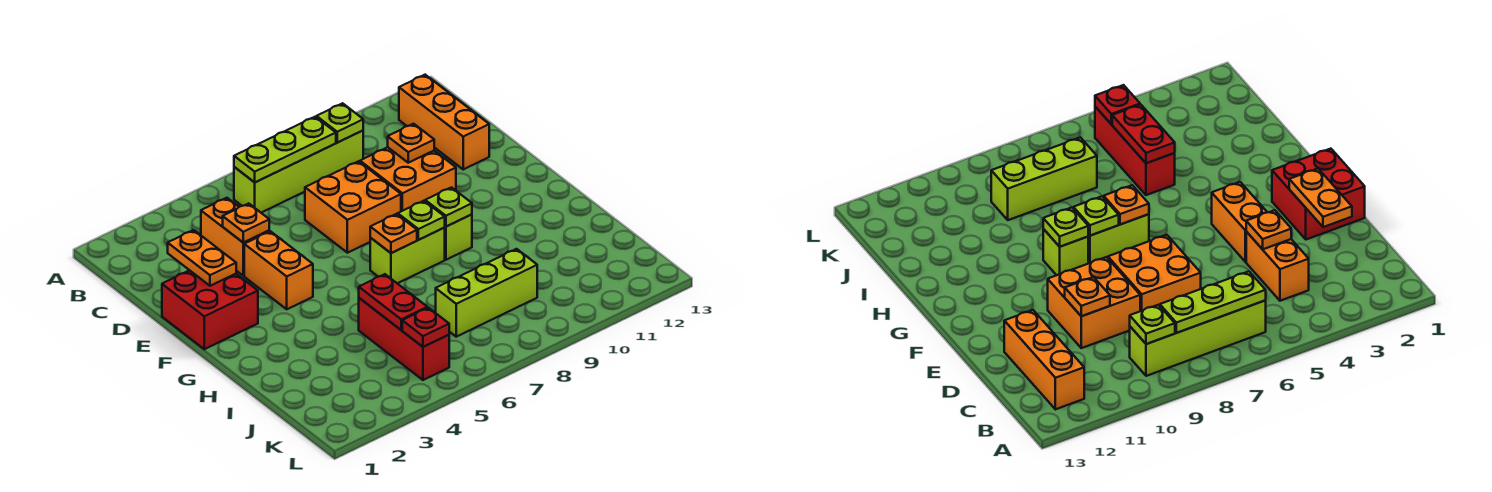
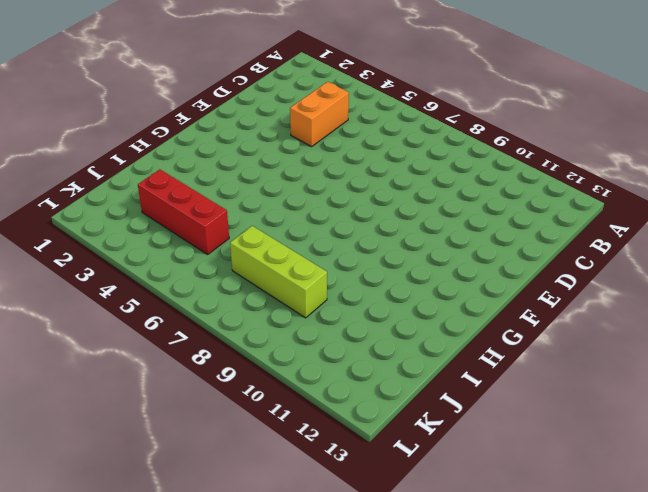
red 1x3 brick [138,169,229,254] -> red 1x3 brick turned to [359,298,449,380]
none -> lime 1x4 brick [234,131,363,213]
none -> orange 1x3 brick [399,75,489,169]
none -> orange 2x2 brick [305,161,401,253]

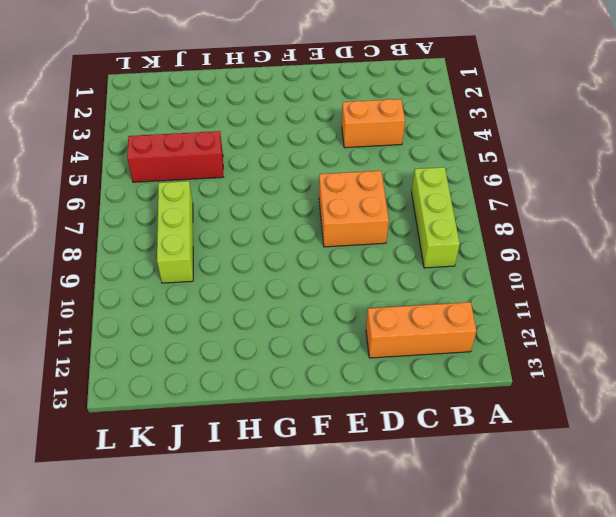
lime 1x3 brick [412,167,460,268] -> lime 1x4 brick [234,131,363,213]
none -> orange 2x2 brick [360,147,456,211]
none -> red 2x2 brick [162,270,258,349]
none -> orange 1x2 brick [244,231,313,309]

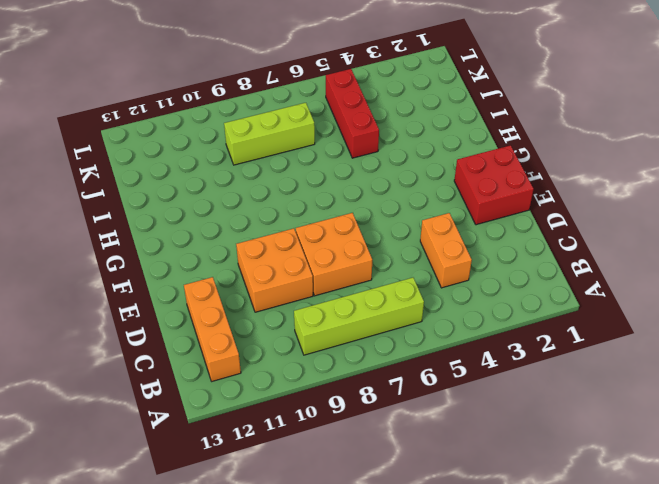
none -> orange 1x2 brick [244,231,313,309]
none -> lime 1x2 brick [370,228,445,283]
none -> lime 1x1 brick [444,214,472,260]

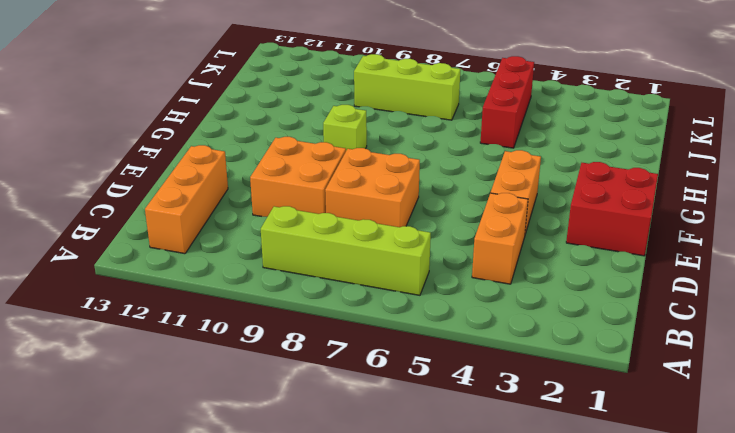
none -> lime 1x2 brick [370,228,445,283]
none -> lime 1x3 plate [234,117,336,182]
none -> lime 1x1 plate [317,103,363,143]

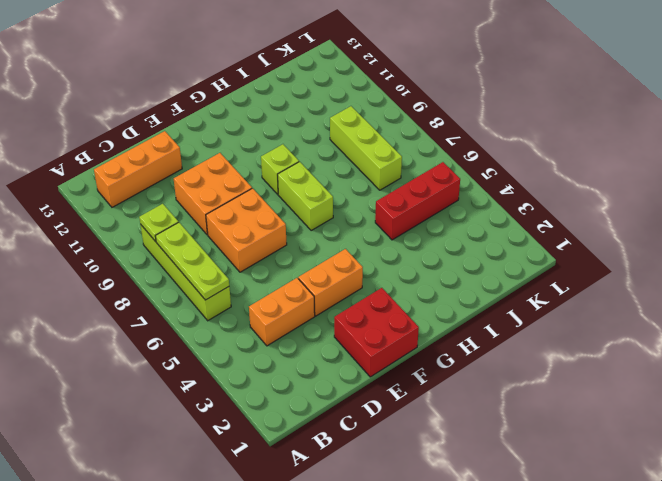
none -> orange 1x2 plate [168,230,236,286]
none -> orange 1x1 plate [223,203,269,243]
none -> orange 1x1 plate [388,124,434,163]

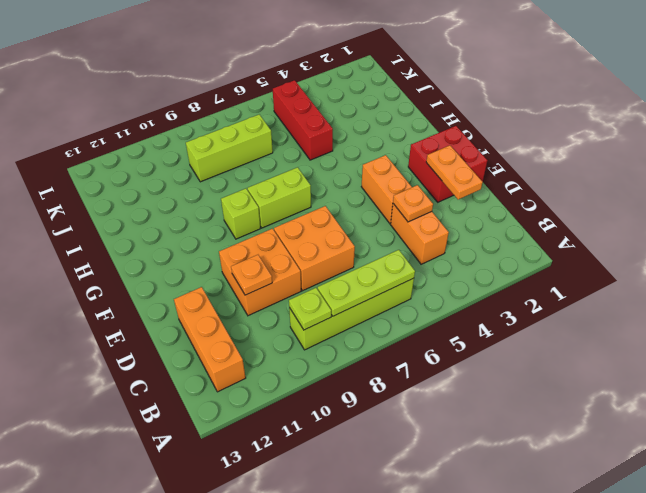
none -> orange 1x1 plate [370,214,417,253]
none -> lime 1x1 plate [398,201,445,240]
none -> lime 1x1 plate [425,187,472,227]

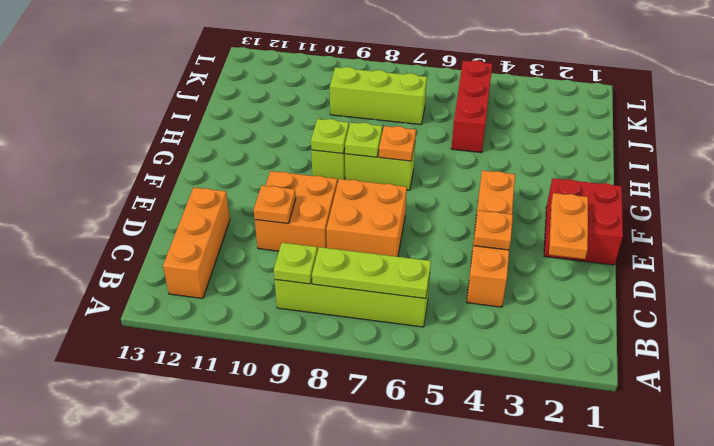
none -> red 1x2 plate [359,274,427,330]
none -> red 1x1 plate [402,308,449,347]

